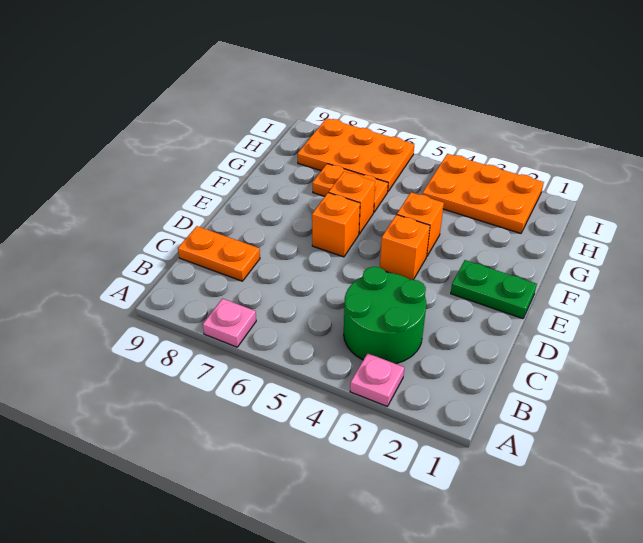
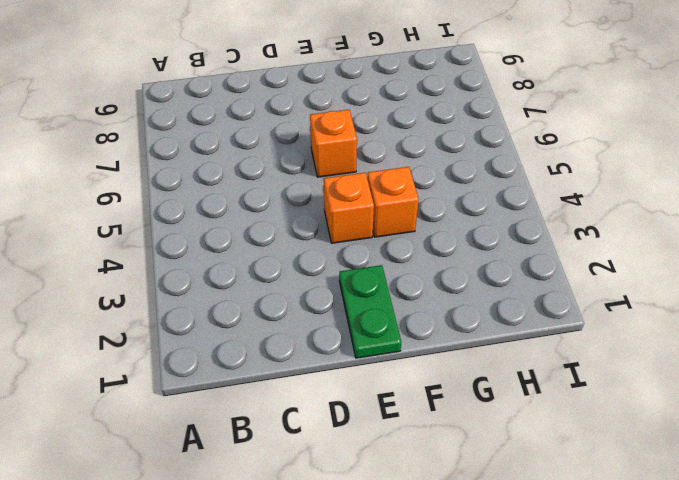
none -> pink 1x1 plate [350,353,404,406]
none -> pink 1x1 plate [203,299,256,347]
none -> green 2x2 round brick [344,267,426,364]

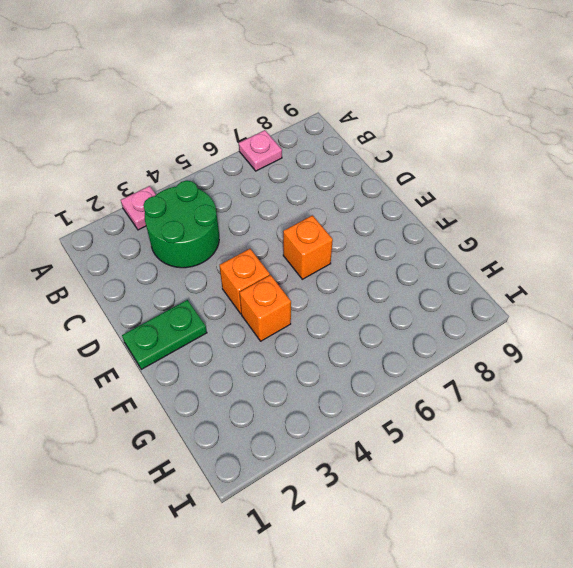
none -> orange 1x2 plate [178,226,260,281]
none -> orange 1x1 brick [329,172,375,234]
none -> orange 1x2 plate [313,164,388,212]

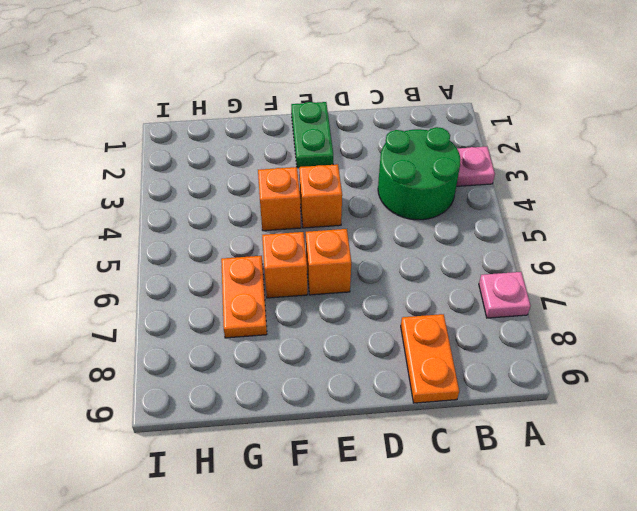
none -> orange 2x3 plate [423,154,544,233]
none -> orange 2x3 plate [298,118,414,191]

